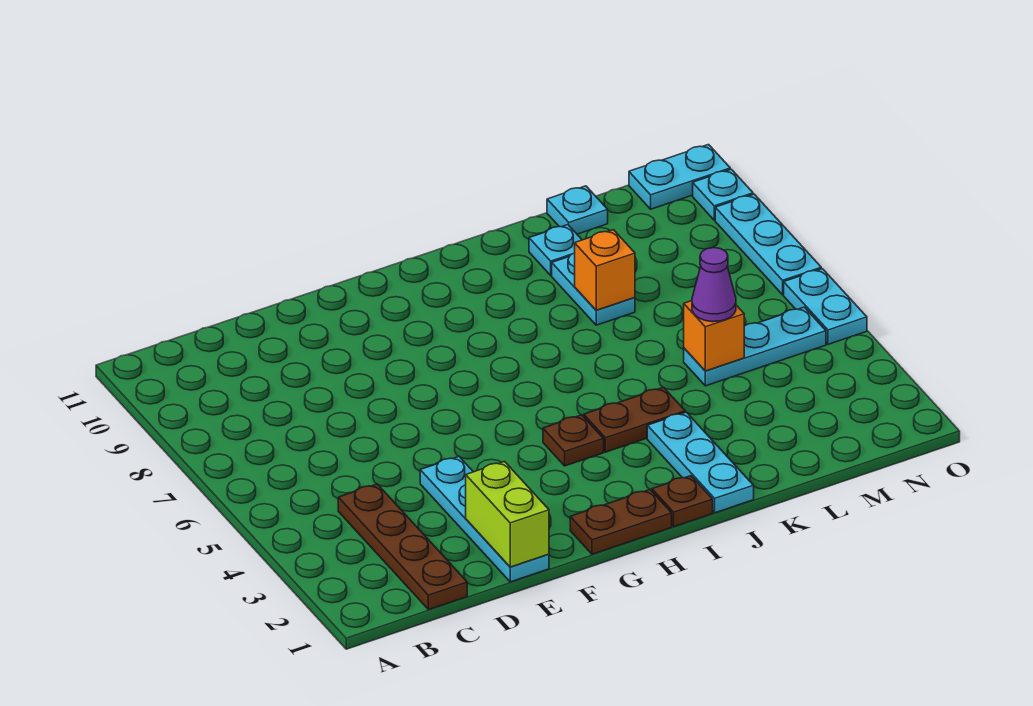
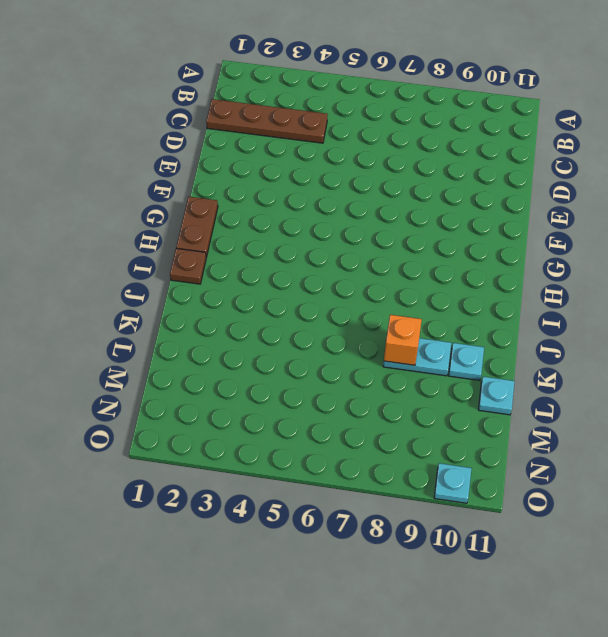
none -> cyan 1x4 plate [420,457,549,582]
none -> brown 1x1 plate [543,415,604,466]
none -> brown 1x2 plate [584,387,685,452]

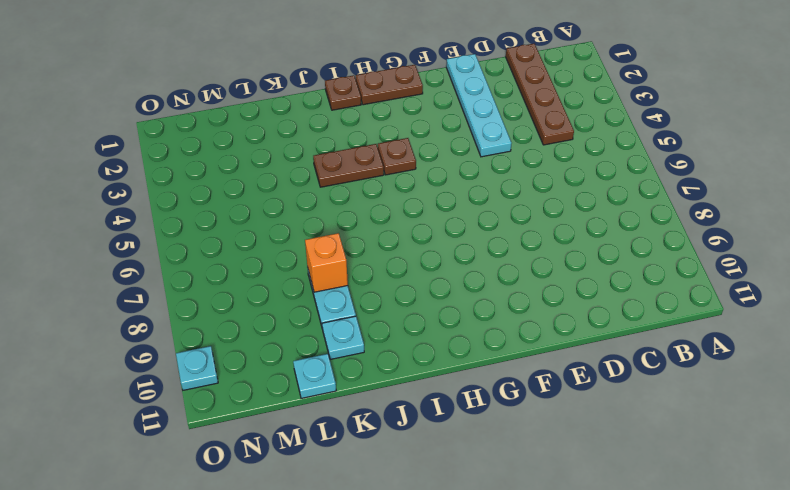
none -> cyan 1x3 plate [647,412,754,513]
none -> cyan 1x3 plate [684,307,826,386]
none -> cyan 1x2 plate [629,145,730,209]

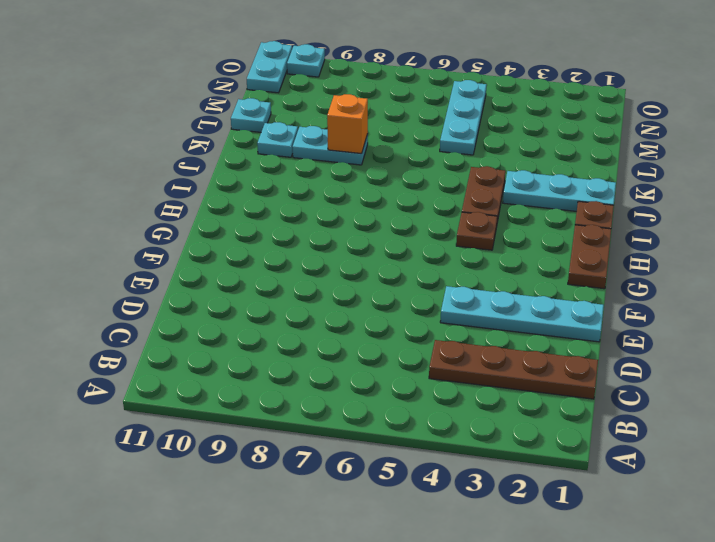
none -> cyan 1x2 plate [784,269,867,344]
none -> cyan 1x3 plate [715,194,821,295]
none -> lime 1x2 brick [466,462,549,567]

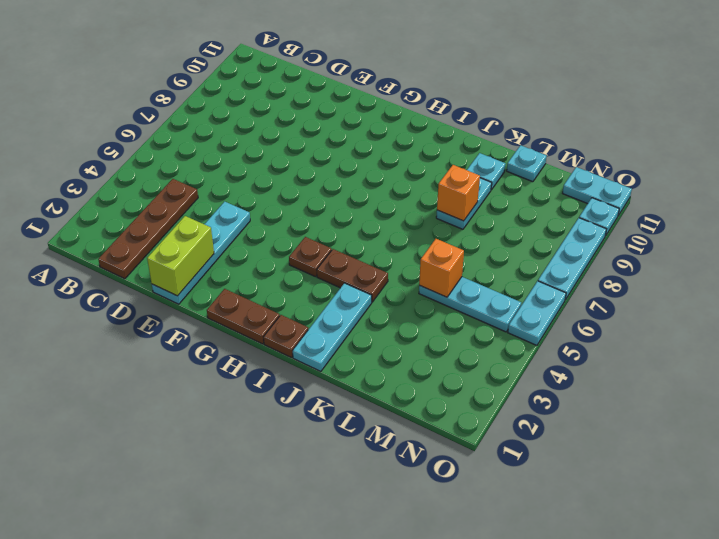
none -> purple 1x1 cone [692,248,736,322]

